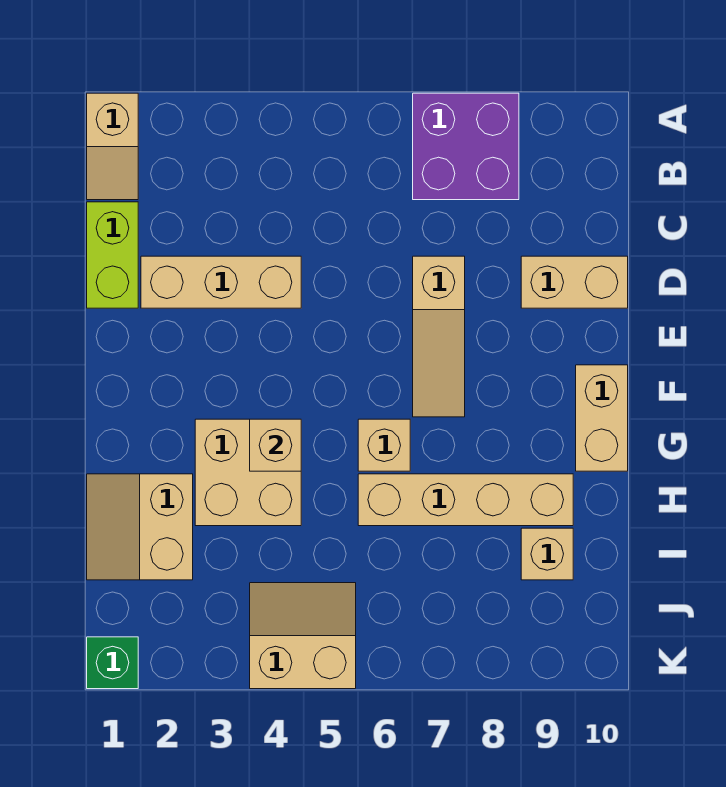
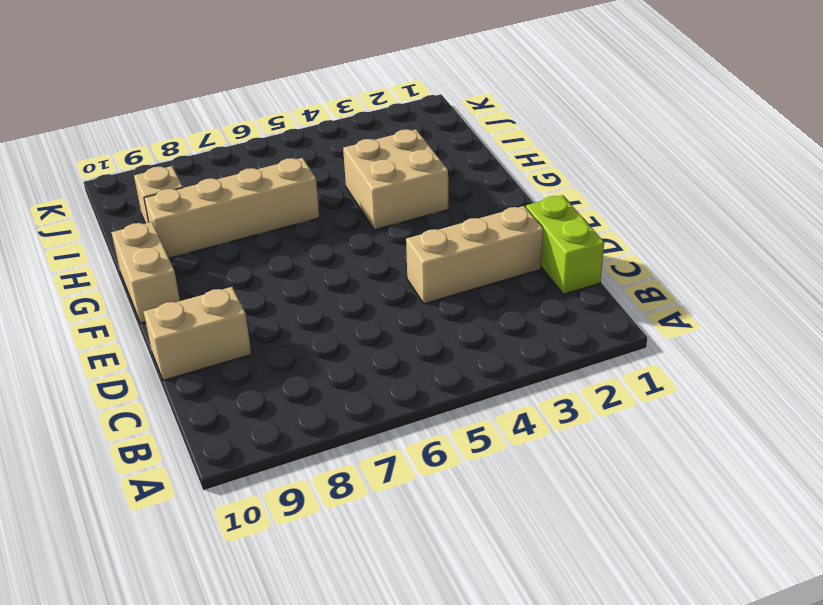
none -> tan 1x2 slope [87,93,138,200]
none -> purple 2x2 brick [413,93,519,200]
none -> tan 1x3 slope [413,256,465,417]

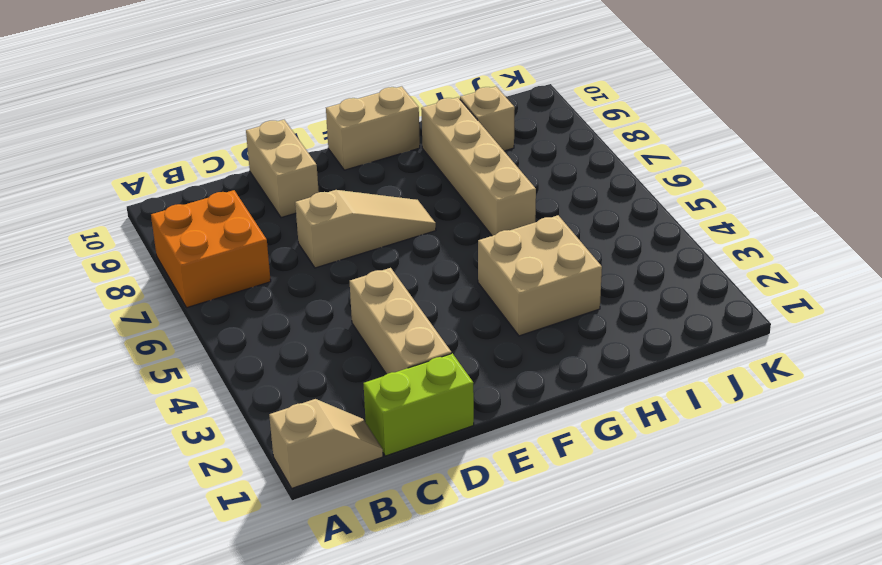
orange 2x2 brick [151,190,271,308] -> purple 2x2 brick [413,93,519,200]
none -> tan 1x1 brick [358,419,410,471]
none -> tan 2x2 slope [87,474,193,580]
none -> tan 2x2 slope [250,583,356,689]

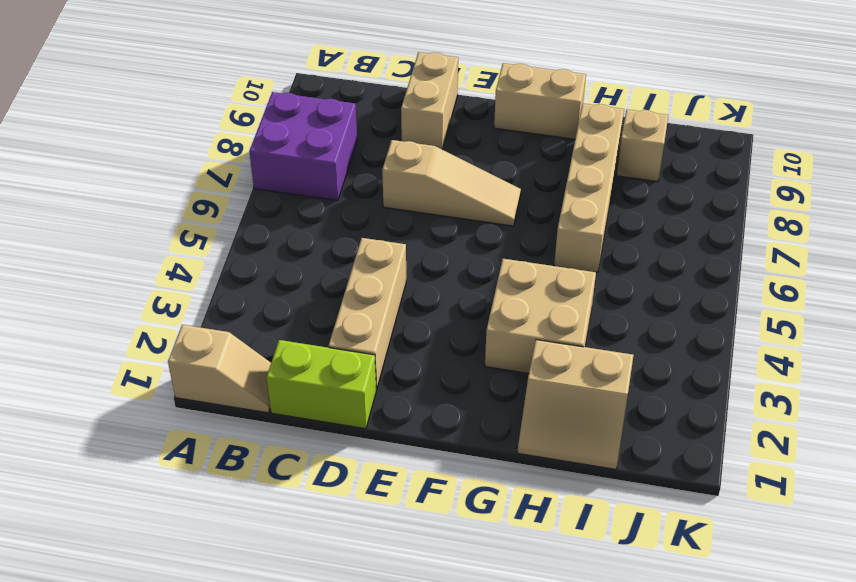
none -> tan 1x1 brick [358,419,410,471]
none -> tan 2x2 slope [250,583,356,689]
none -> green 1x1 brick [87,637,138,689]

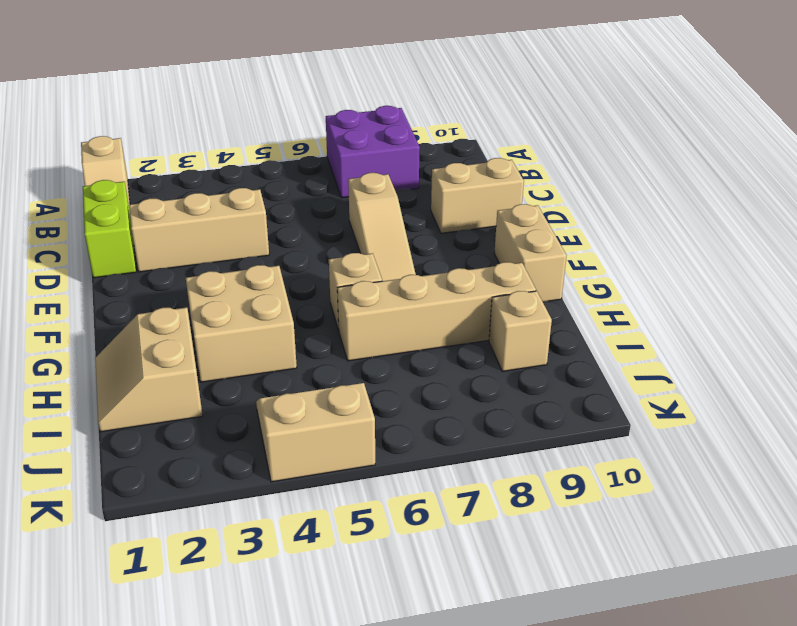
none -> green 1x1 brick [87,637,138,689]
none -> tan 1x1 brick [250,419,301,471]

